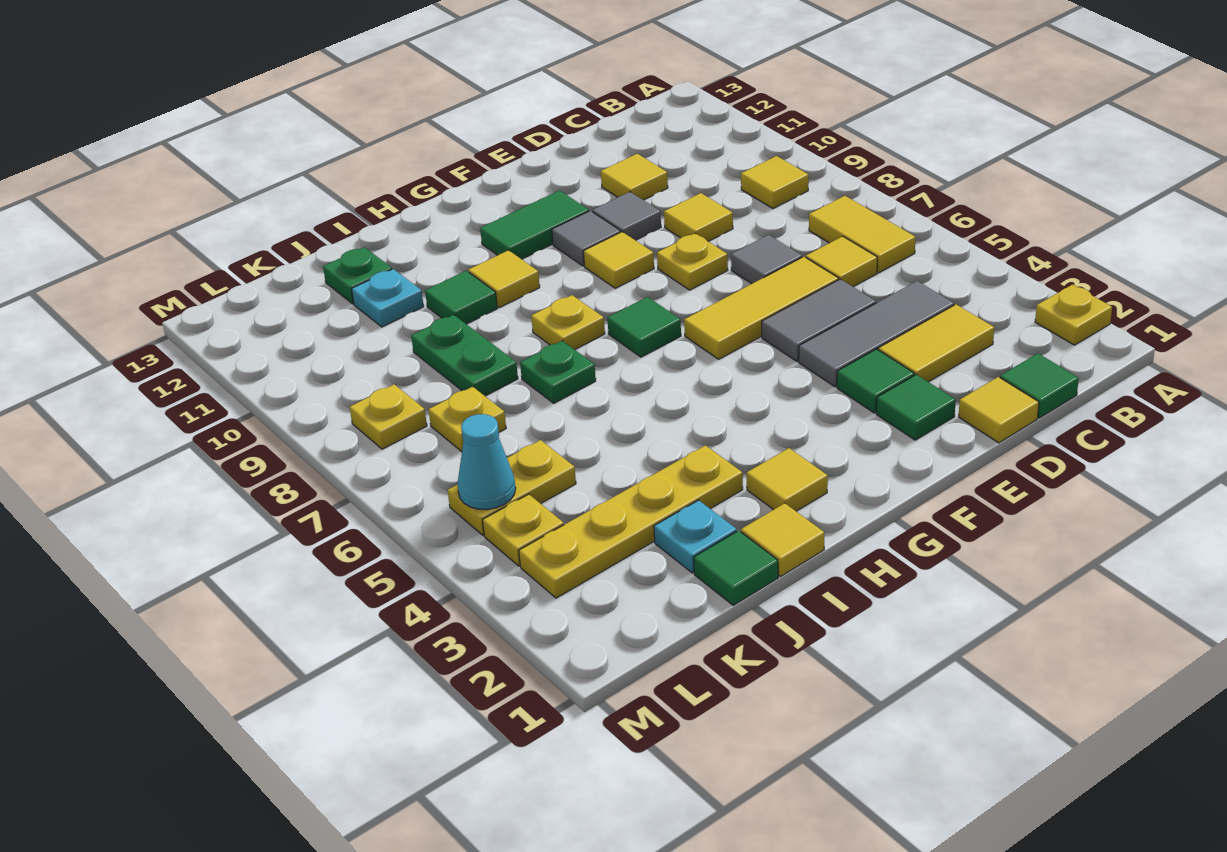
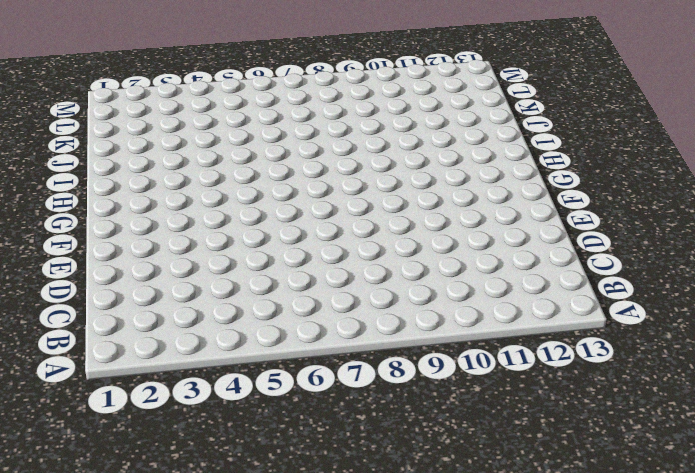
none -> yellow 1x1 plate [1035,285,1112,345]
none -> yellow 1x2 tile [809,196,916,273]
none -> yellow 1x1 tile [741,156,809,209]
none -> green 1x1 tile [1000,353,1079,418]

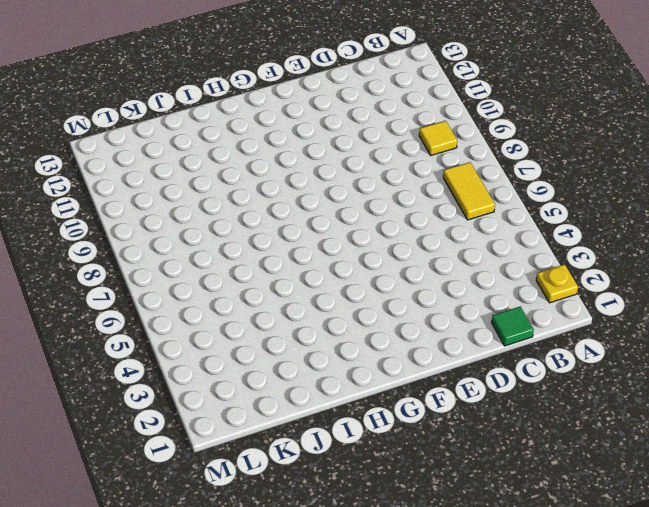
none -> yellow 1x2 tile [878,304,994,382]
none -> grey 1x3 tile [799,281,954,387]
none -> yellow 1x1 tile [806,236,877,287]
none -> yellow 1x1 tile [959,377,1039,443]

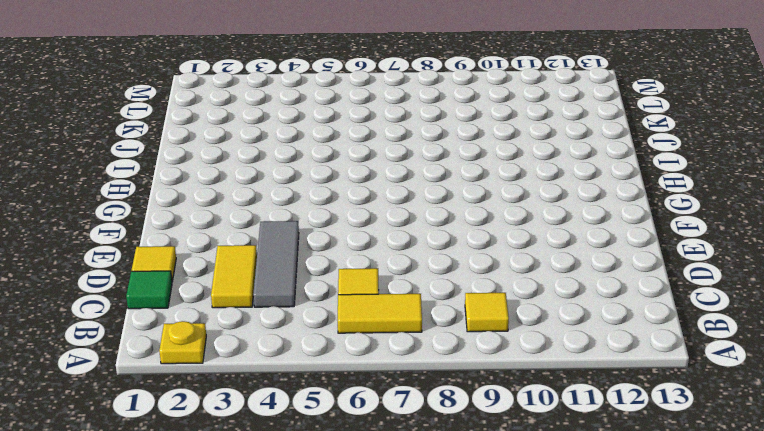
none -> grey 1x2 tile [762,279,876,361]
none -> yellow 1x3 tile [684,257,839,359]
none -> grey 1x1 tile [731,235,802,284]
none -> yellow 1x1 tile [664,193,733,242]

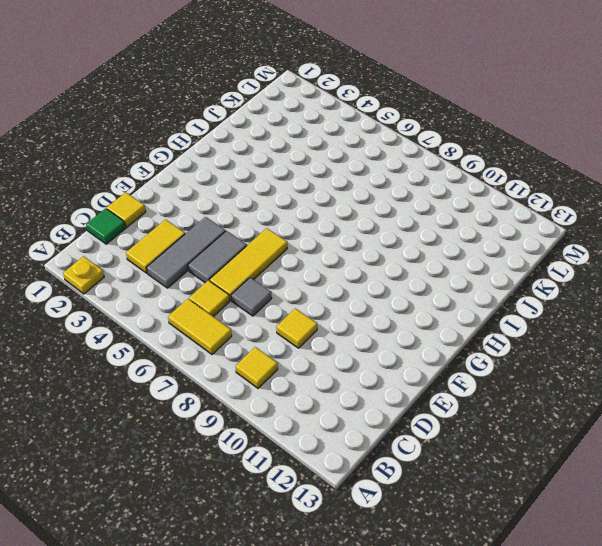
none -> yellow 1x1 tile [601,154,668,200]
none -> green 1x1 tile [876,374,956,440]
none -> green 1x1 tile [837,349,914,413]
none -> yellow 1x1 plate [657,233,728,290]

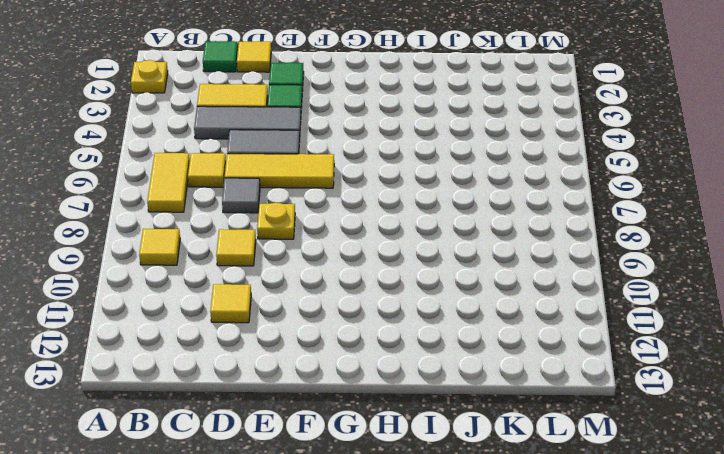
none -> grey 1x1 tile [592,192,661,240]
none -> yellow 1x1 tile [583,232,654,288]
none -> grey 1x1 tile [552,211,621,266]
none -> green 1x2 tile [480,190,589,259]

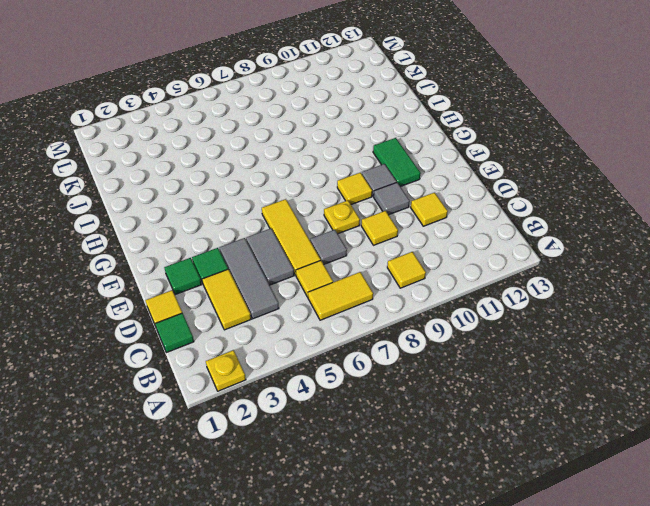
none -> green 1x1 tile [607,297,681,357]
none -> yellow 1x1 tile [747,448,828,511]
none -> yellow 1x1 plate [531,295,605,350]
none -> yellow 1x1 tile [468,250,540,308]

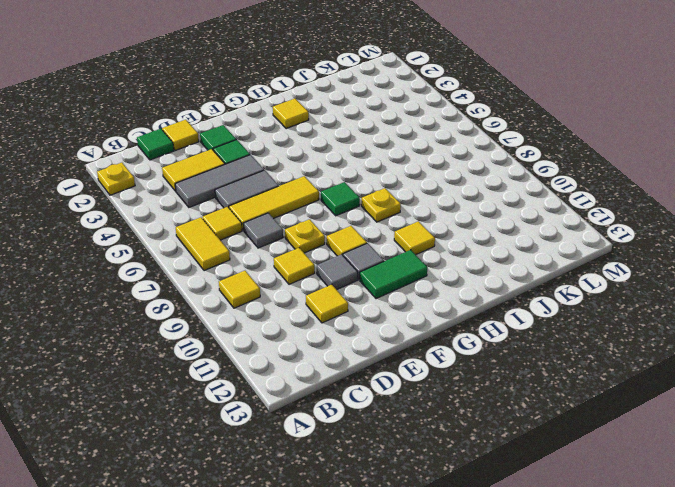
none -> yellow 1x1 tile [741,503,824,577]
none -> yellow 1x4 plate [519,445,743,598]
none -> green 1x1 plate [520,341,596,403]
none -> green 1x1 tile [425,271,497,324]

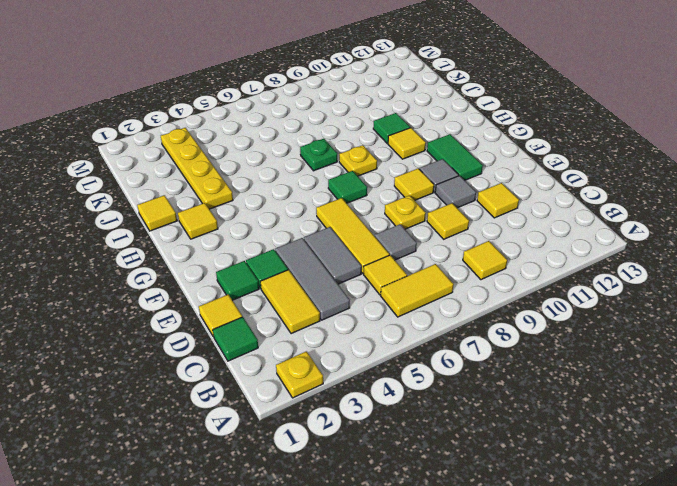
none -> green 1x1 tile [694,531,778,605]
none -> cyan 1x1 plate [654,500,737,573]
none -> green 1x2 plate [411,315,518,396]
none -> cyan 1x1 plate [352,269,424,327]

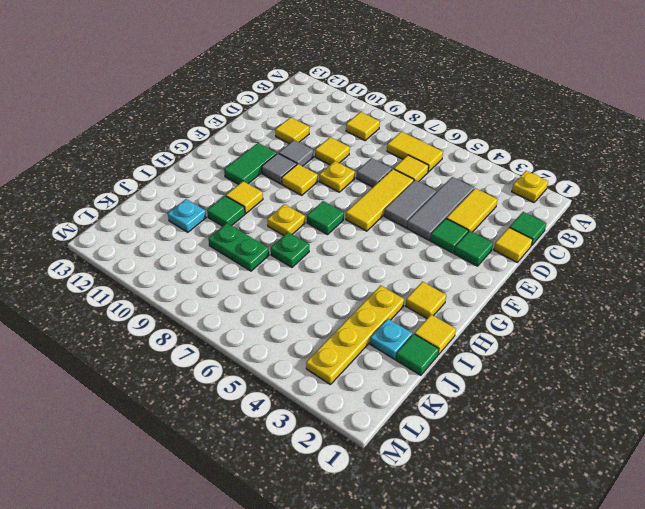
none -> green 1x1 plate [323,247,392,304]
none -> yellow 1x2 plate [448,440,576,535]
none -> yellow 1x1 plate [429,387,506,452]
none -> yellow 1x1 plate [483,494,564,566]

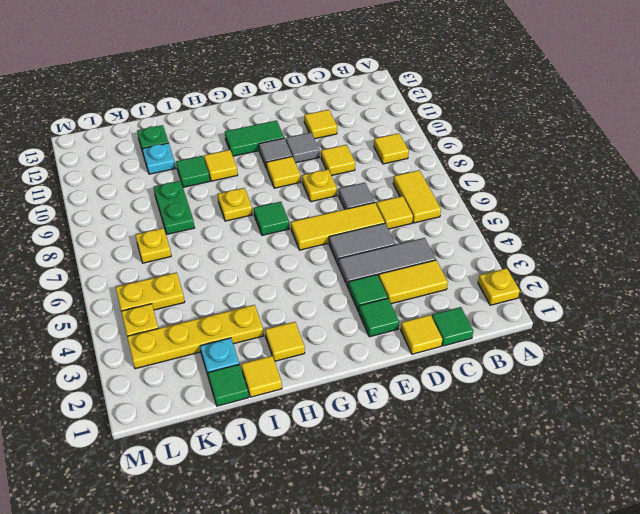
none -> green 1x1 plate [520,341,596,403]
none -> yellow 1x1 plate [350,384,427,449]
none -> cyan 1x1 cone [457,414,516,510]

